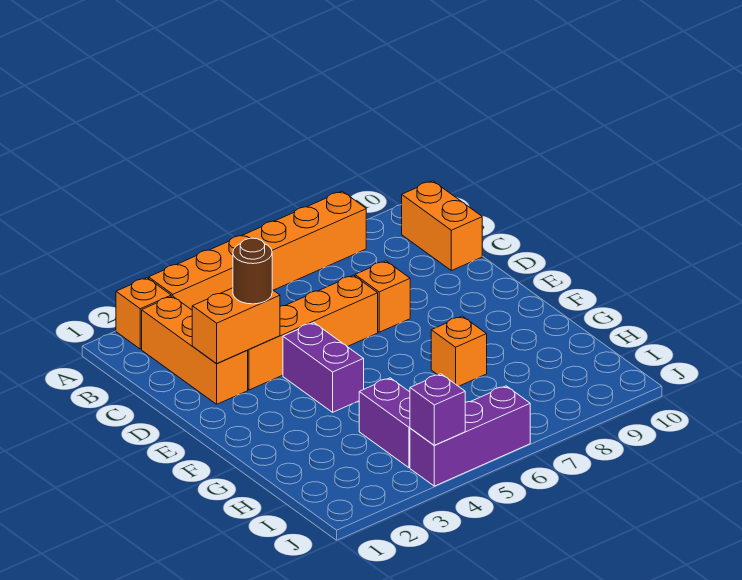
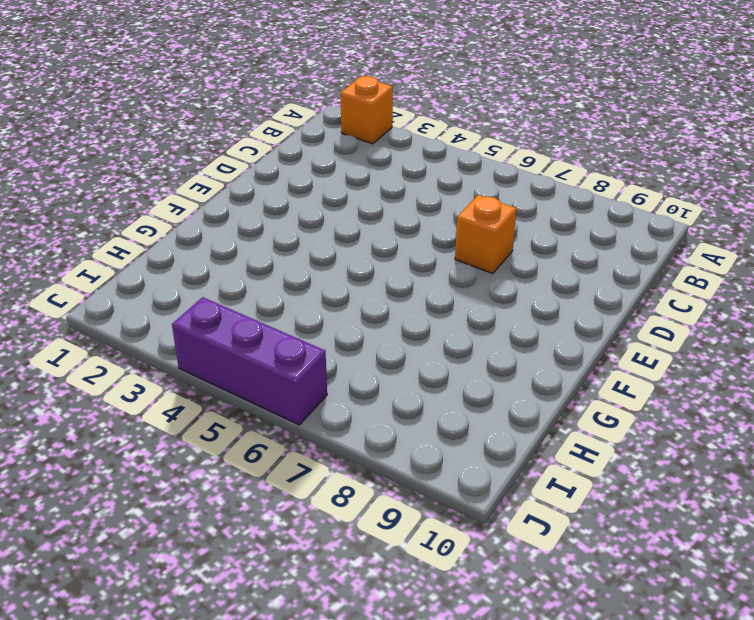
none -> orange 1x6 brick [149,191,366,310]
none -> orange 1x3 brick [142,296,248,404]
none -> orange 1x2 brick [401,181,482,271]

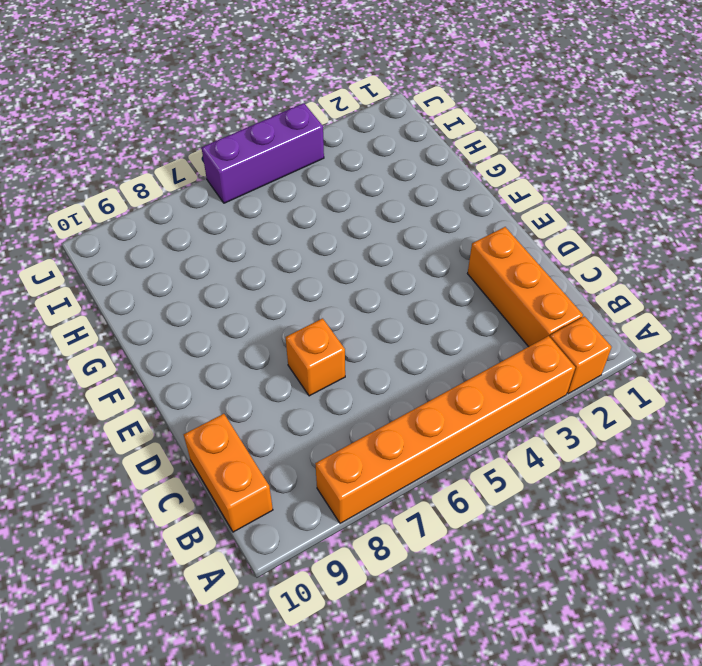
none -> orange 1x4 brick [247,275,378,390]
none -> purple 1x2 brick [283,323,364,412]
none -> orange 1x1 brick [431,316,487,386]

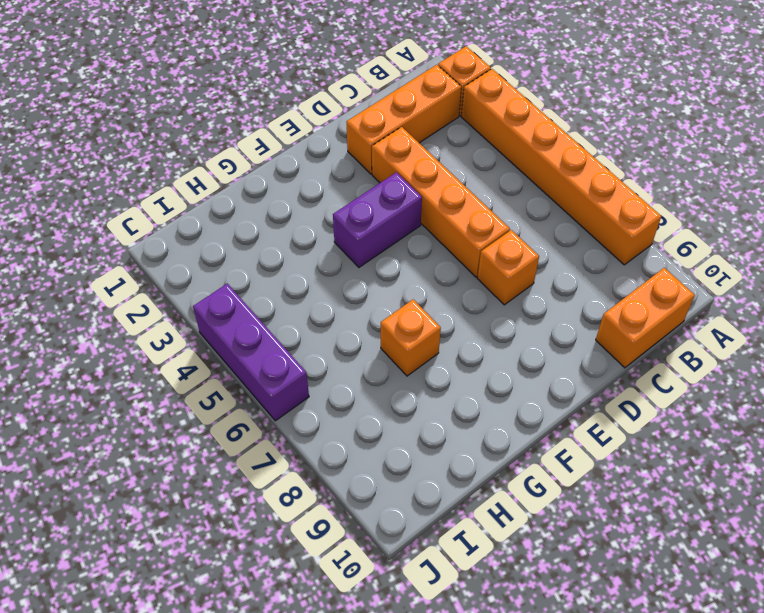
none -> purple 1x2 brick [359,378,410,468]
none -> orange 1x2 brick [192,288,280,364]
none -> purple 1x1 brick [410,374,465,445]

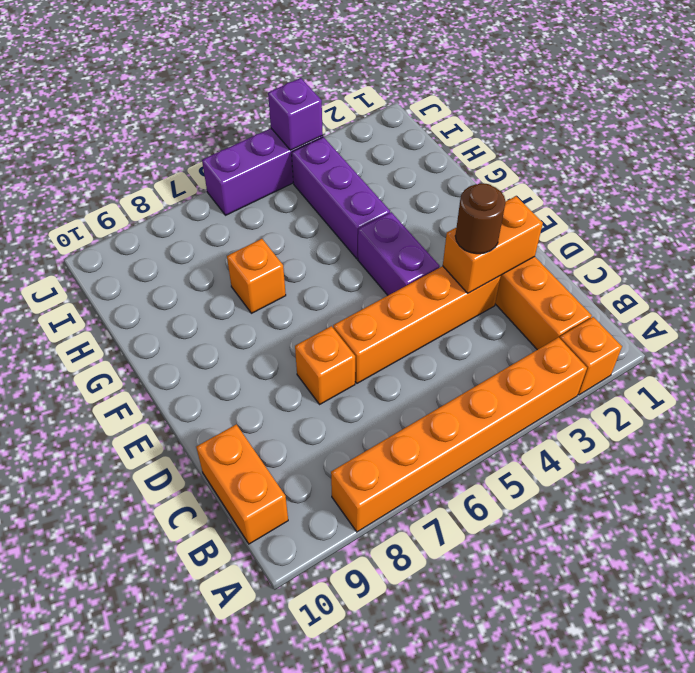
purple 1x3 brick [292,137,390,259] -> purple 1x2 brick [359,378,410,468]

